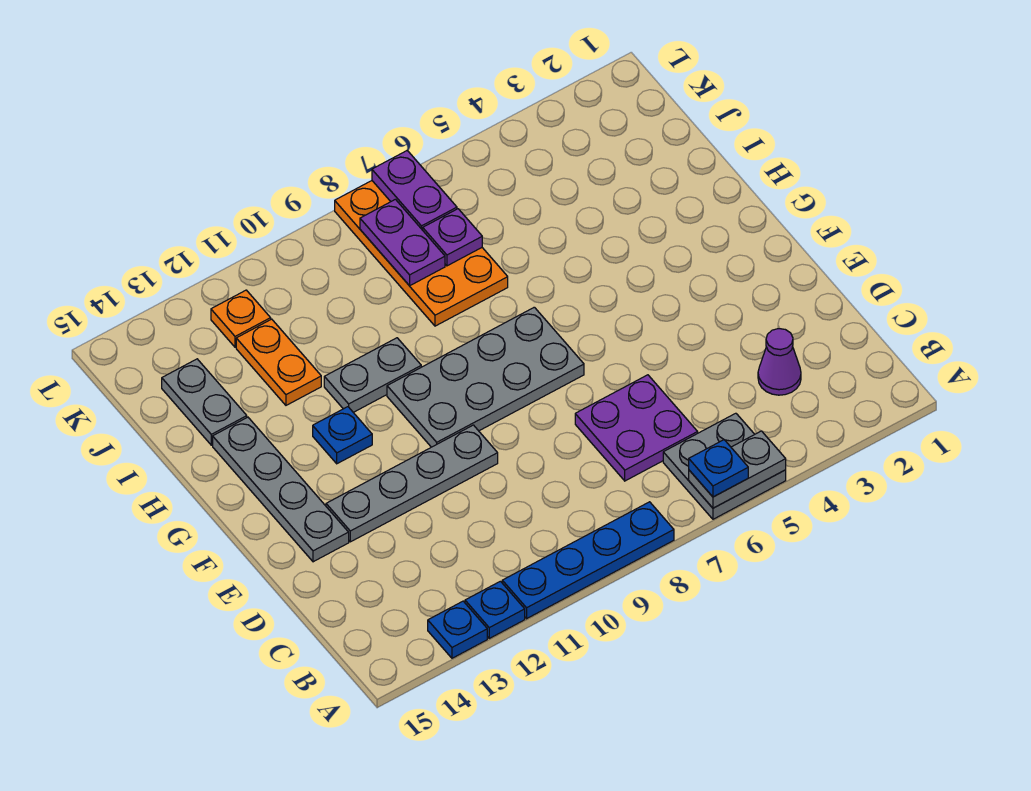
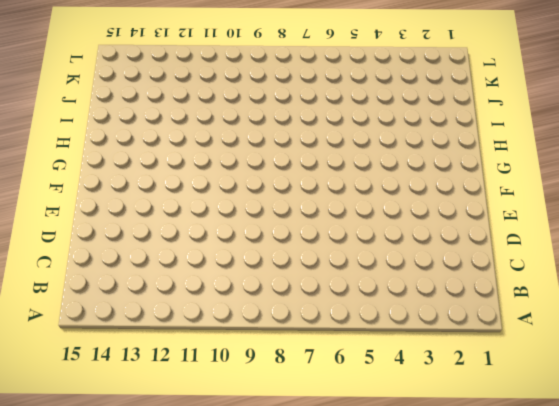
none -> grey 2x2 plate [663,413,786,519]
none -> blue 1x4 plate [502,502,674,619]
none -> blue 1x1 plate [465,581,525,638]

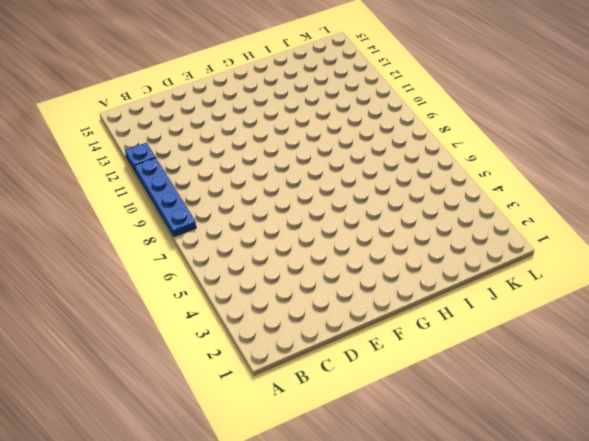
none -> grey 2x2 plate [663,413,786,519]
none -> blue 1x1 plate [428,601,487,658]
none -> purple 1x1 cone [758,329,801,395]

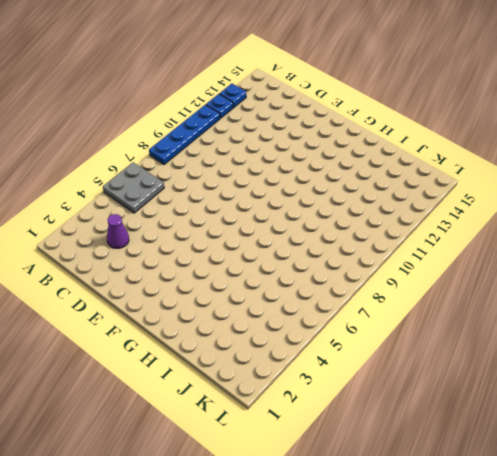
none -> purple 2x2 plate [575,375,698,481]
none -> grey 1x4 plate [326,425,498,542]
none -> grey 1x4 plate [213,417,349,562]

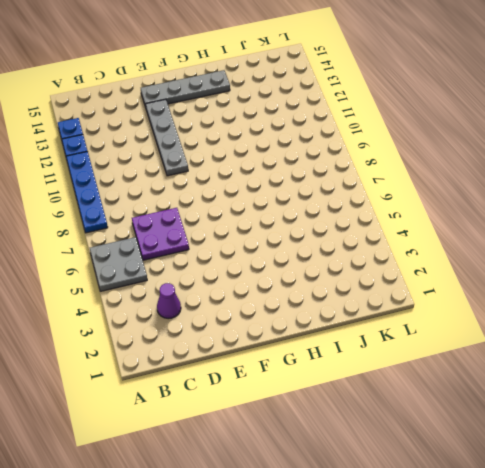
none -> grey 2x4 plate [387,307,584,447]
none -> blue 1x1 plate [313,407,372,464]
none -> grey 1x2 plate [324,338,421,412]

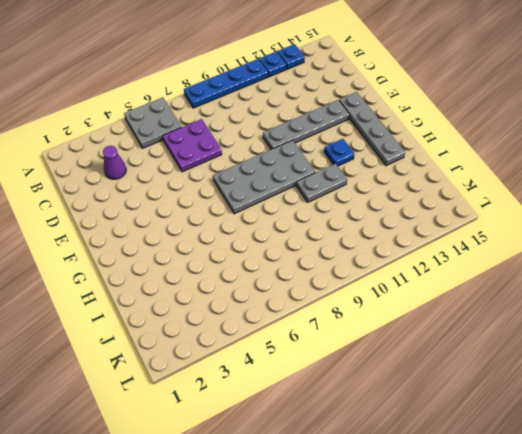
none -> orange 2x4 plate [335,181,508,326]
none -> orange 1x2 plate [236,319,321,405]
none -> grey 1x2 plate [162,359,247,445]

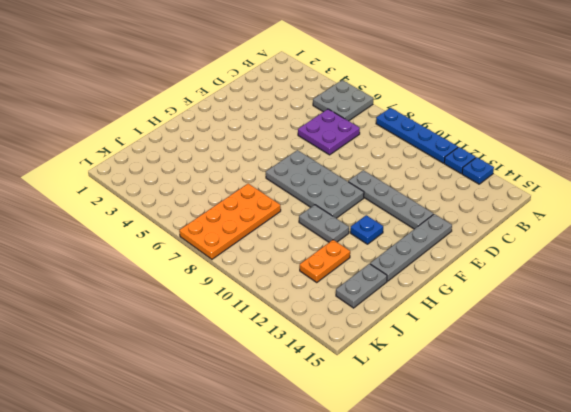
none -> purple 1x1 cone [758,329,801,395]
none -> orange 1x1 plate [211,290,271,347]
none -> grey 1x2 plate [689,431,786,508]

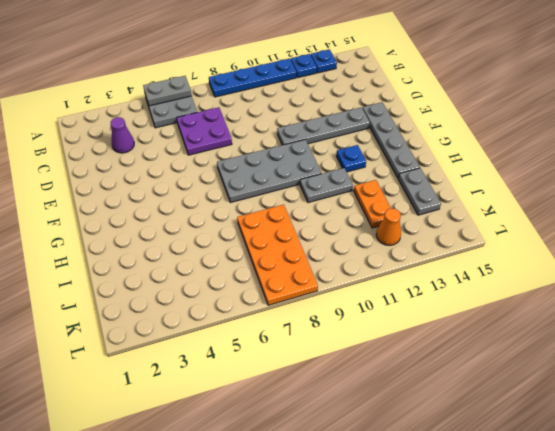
orange 1x1 cone [376,209,401,245] -> orange 1x1 plate [211,290,271,347]
none -> purple 1x1 plate [423,209,482,266]
none -> purple 1x2 plate [360,199,445,286]
none -> purple 1x2 plate [372,151,457,230]

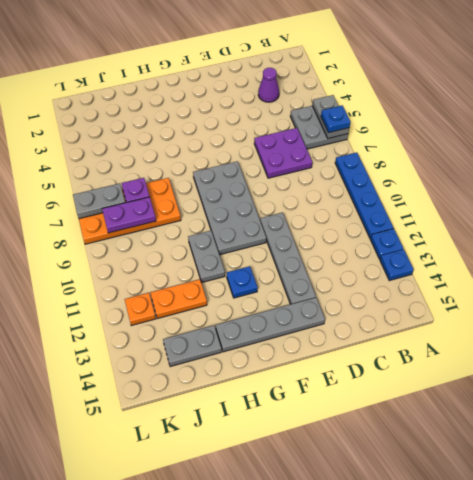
grey 1x2 plate [73,183,125,219] -> purple 1x2 plate [372,151,457,230]

